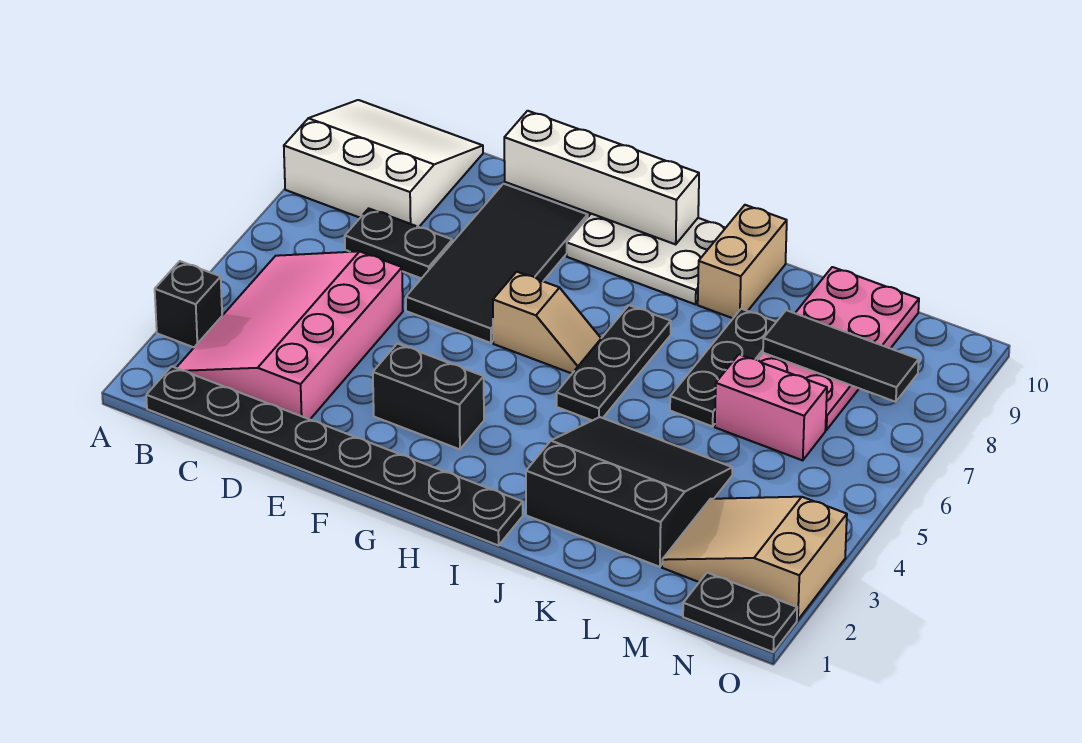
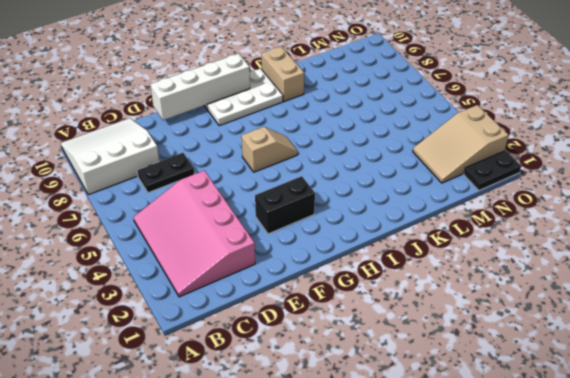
none -> black 1x1 brick [155,261,222,347]
none -> black 1x8 plate [146,366,523,546]
none -> black 2x4 tile [406,184,588,343]

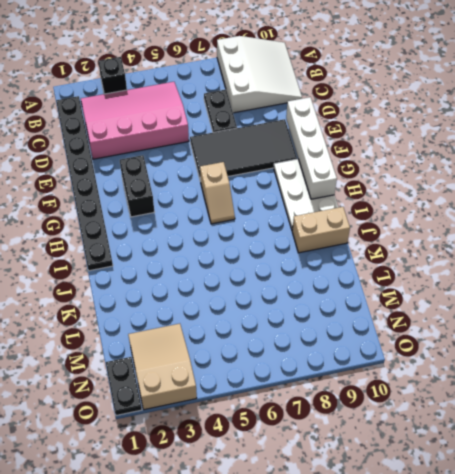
none -> black 1x3 plate [557,305,671,421]
none -> black 3x3 slope [526,417,733,567]
none -> black 1x3 plate [670,309,776,426]

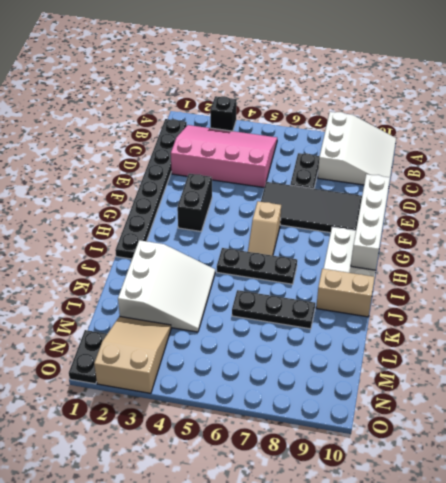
white 3x3 slope [118,240,215,332] -> black 3x3 slope [526,417,733,567]
none -> pink 1x2 brick [715,354,827,460]
none -> pink 2x4 plate [758,267,919,430]
none -> black 1x3 tile [763,310,919,402]

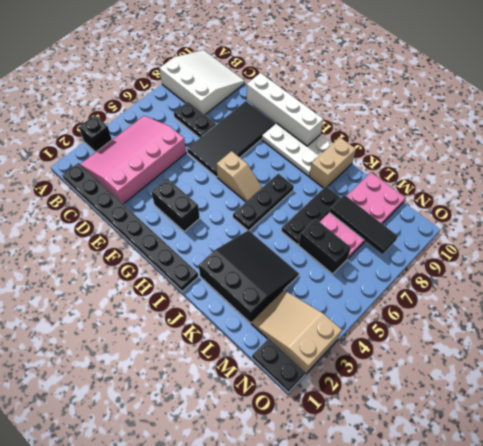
black 1x2 brick [298,219,351,274] -> pink 1x2 brick [715,354,827,460]

